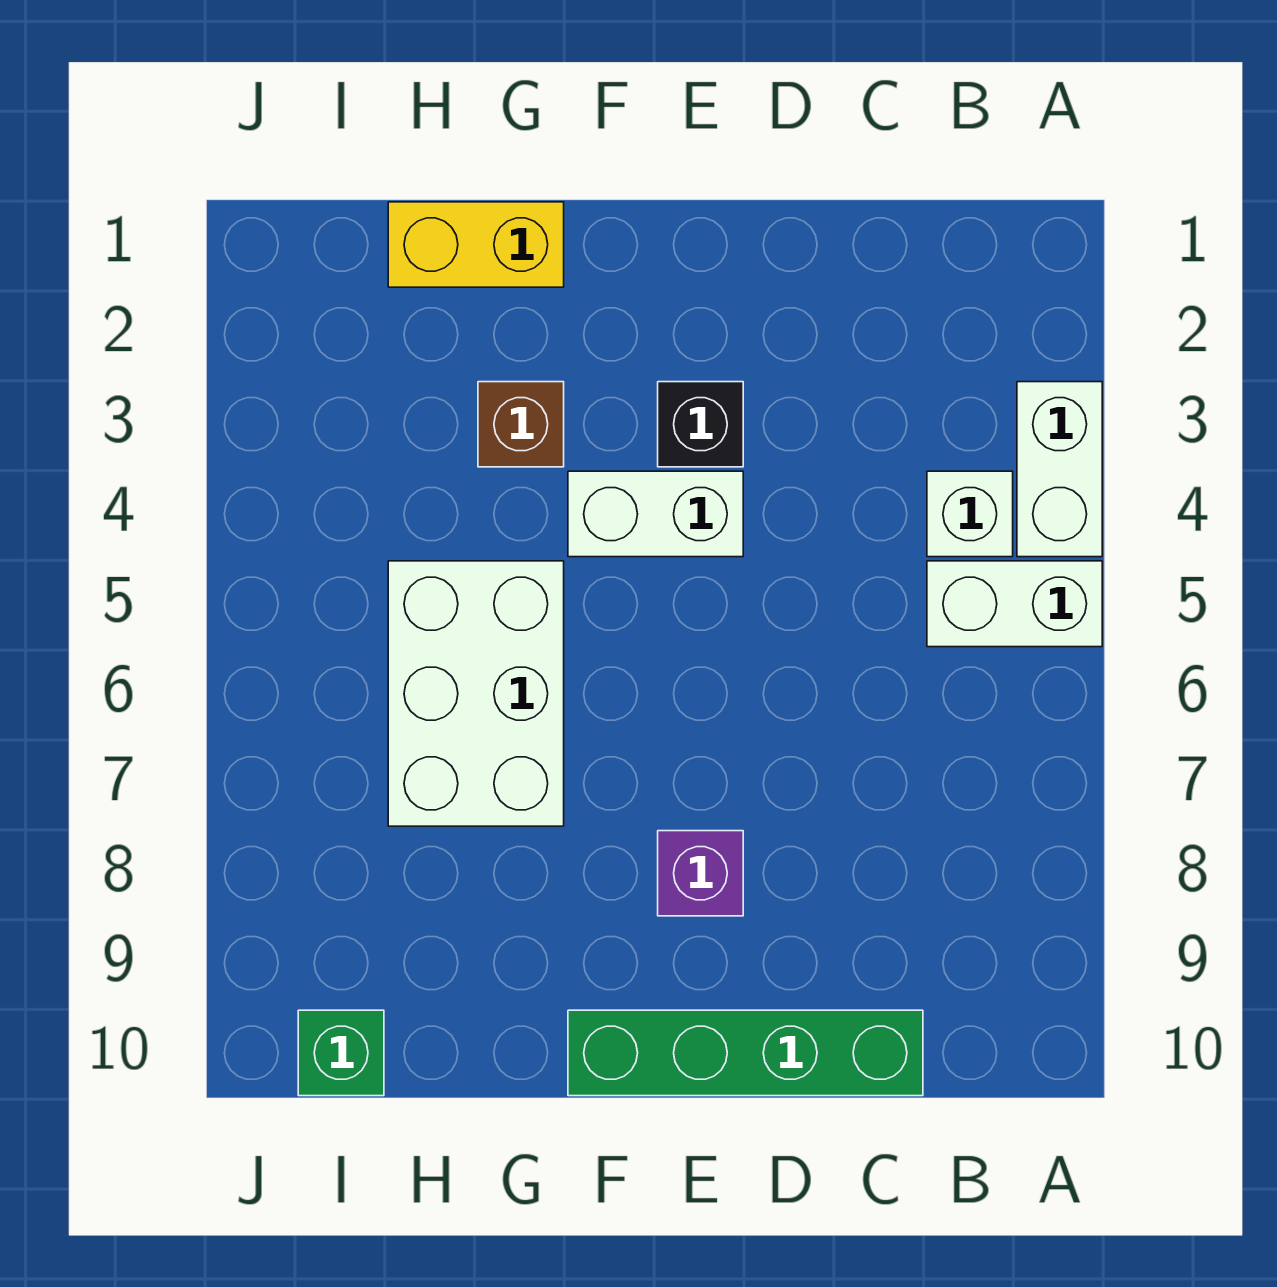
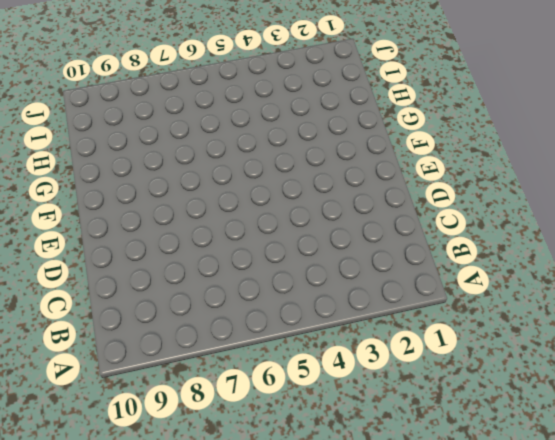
none -> white 1x2 brick [1017,382,1102,557]
none -> white 1x2 brick [927,561,1102,647]

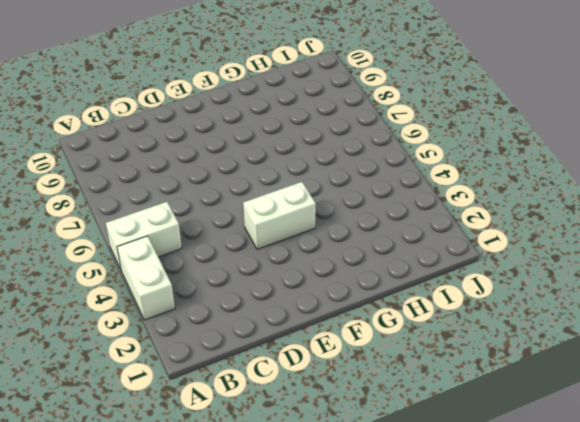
none -> white 1x1 brick [927,471,1013,557]
none -> green 1x4 brick [568,1010,923,1096]

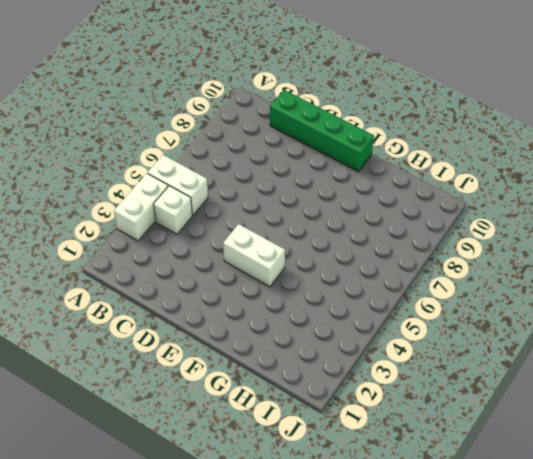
none -> black 1x1 brick [658,382,743,467]
none -> purple 1x1 brick [658,831,743,916]

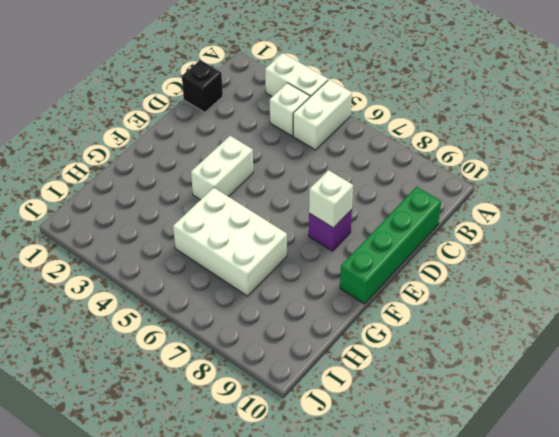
black 1x1 brick [182,60,223,112] -> black 1x1 brick moved to [658,382,743,467]
white 1x1 brick [309,170,353,228] -> none
none -> yellow 1x2 brick [388,202,564,287]
none -> brown 1x1 brick [478,382,564,467]

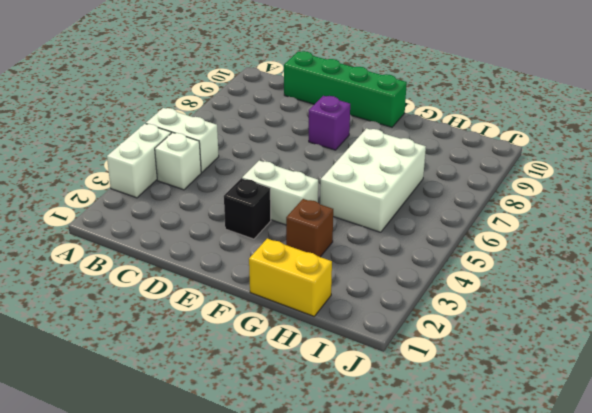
none -> green 1x1 brick [298,1010,384,1096]

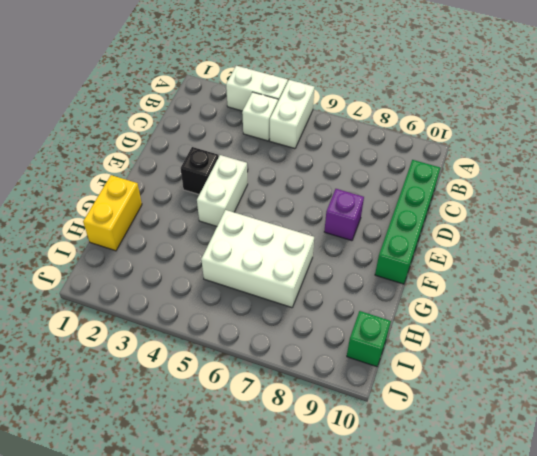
none -> brown 1x1 brick [478,382,564,467]

